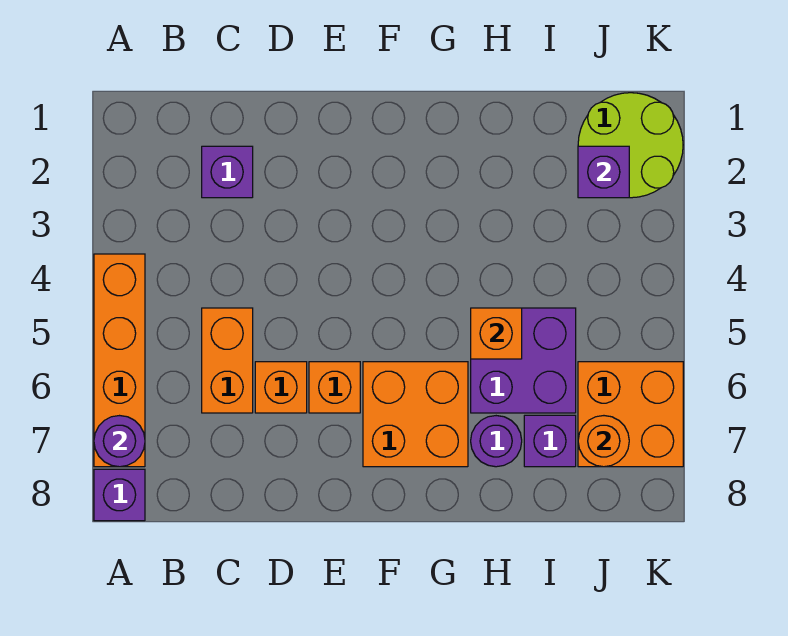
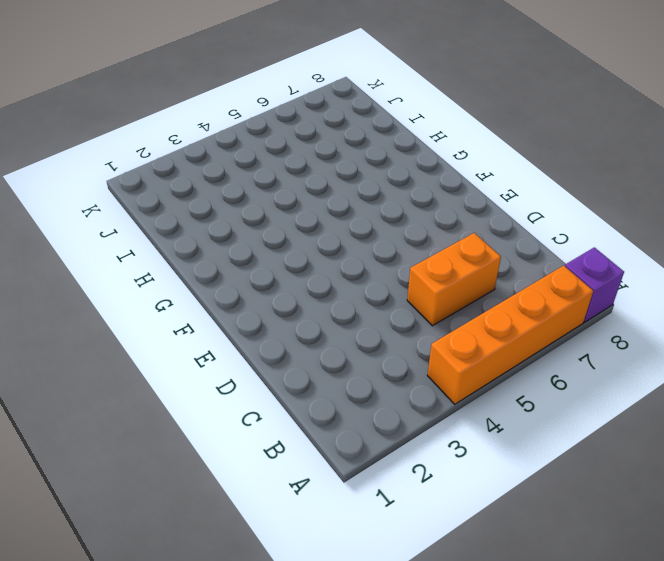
none -> purple 1x1 brick [202,146,253,198]
none -> orange 1x1 brick [255,362,307,413]
none -> orange 1x1 brick [309,362,360,413]

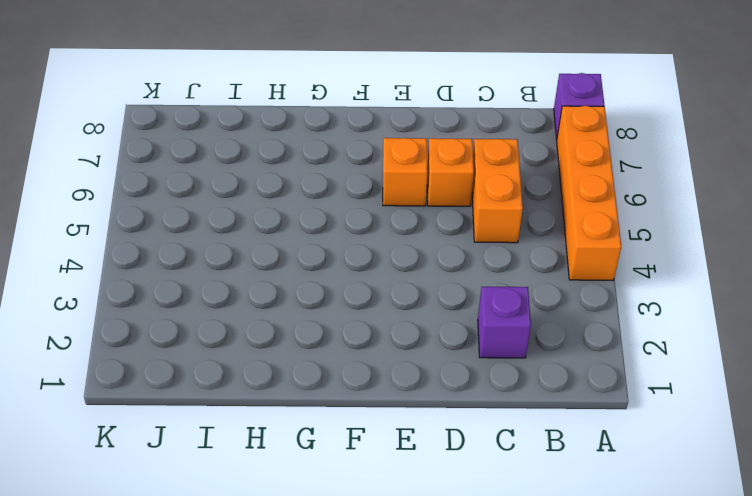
none -> orange 2x2 brick [363,362,468,467]
none -> purple 2x2 brick [471,308,576,413]
none -> purple 1x1 round brick [471,416,522,467]

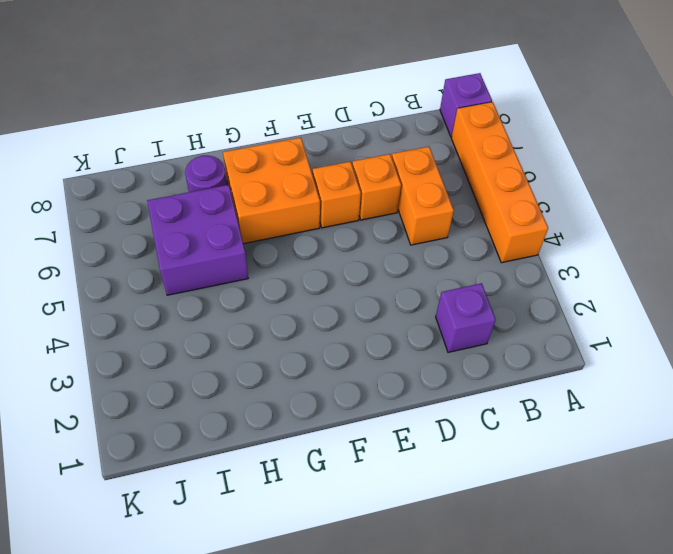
none -> purple 1x1 brick [524,415,576,467]
none -> lime 2x2 round brick [578,93,683,198]
none -> orange 2x2 brick [578,362,683,467]

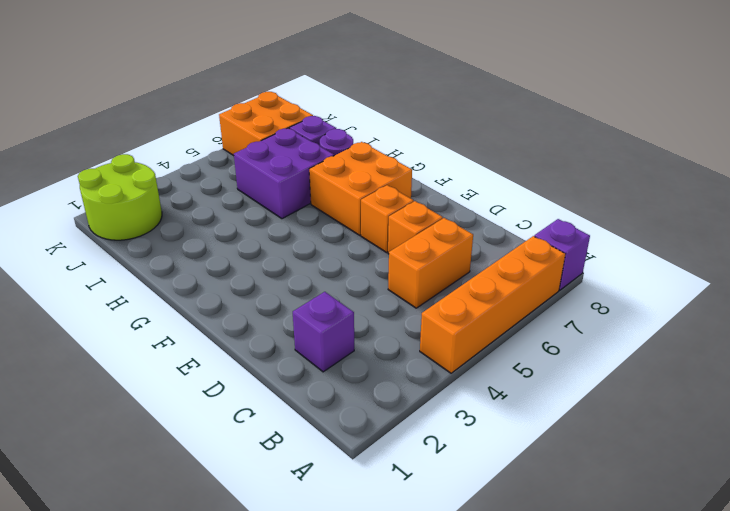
none -> purple 1x1 round brick [94,416,145,467]
none -> orange 1x1 brick [471,308,522,359]
none -> purple 1x1 brick [578,146,629,198]

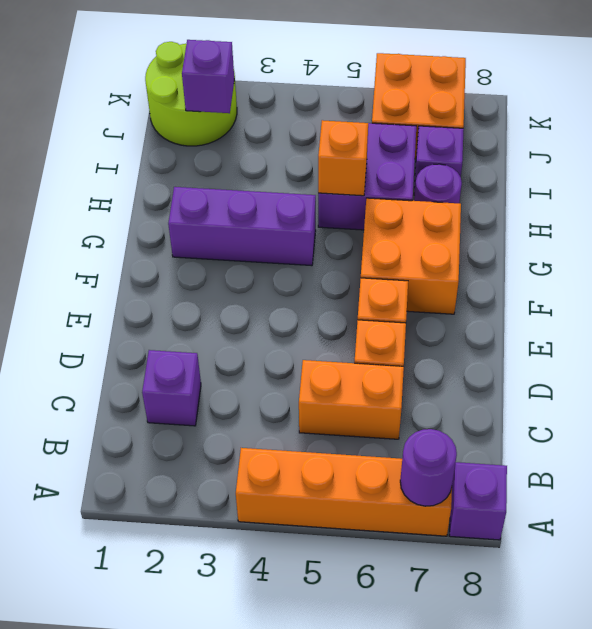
purple 1x3 brick [168,187,316,266] -> none
none -> orange 1x1 round brick [578,416,629,467]

